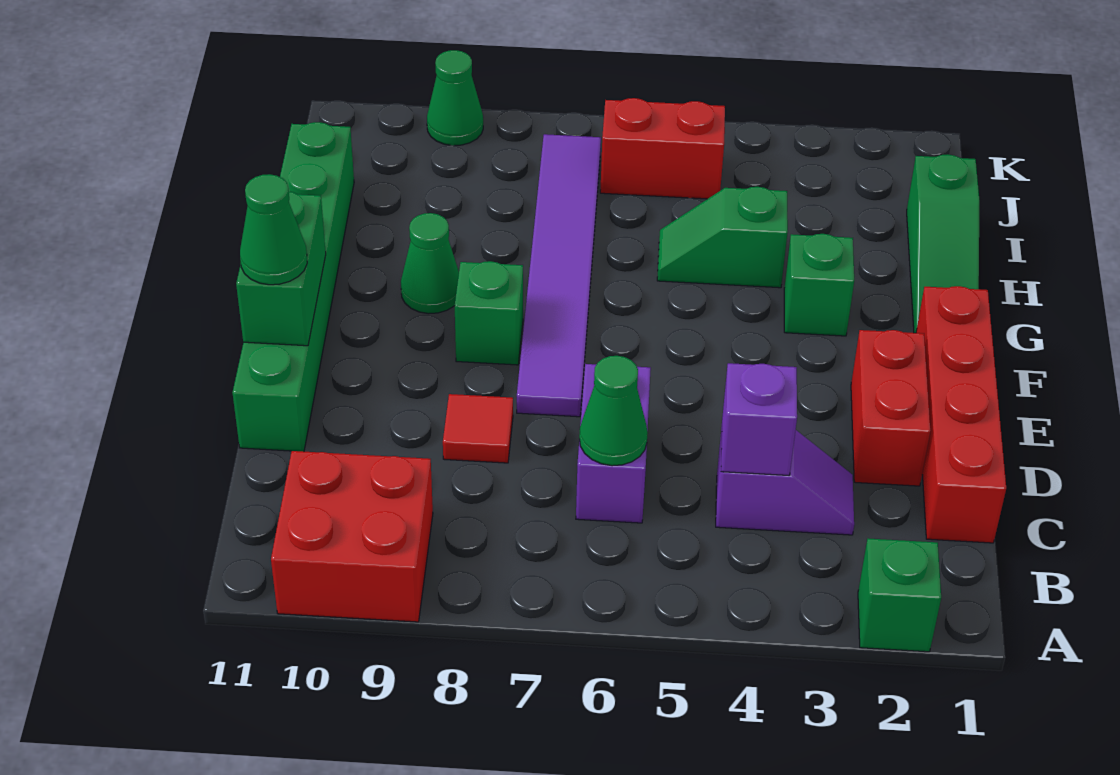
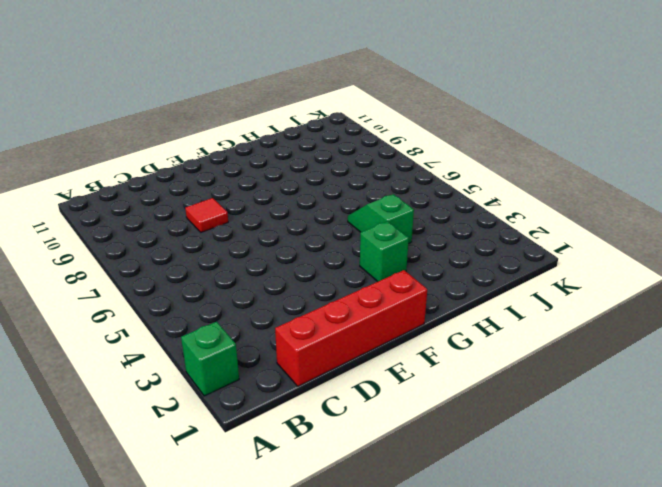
none -> red 2x2 brick [271,451,433,622]
none -> purple 1x2 slope [716,427,854,535]
none -> purple 1x2 brick [576,364,651,523]

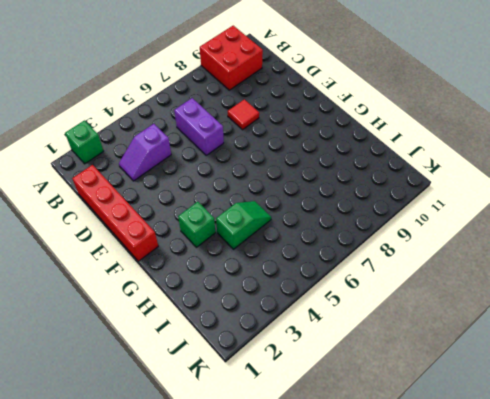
none -> red 1x2 brick [851,330,931,486]
none -> green 1x6 brick [232,122,354,452]
none -> purple 1x6 tile [517,134,601,417]

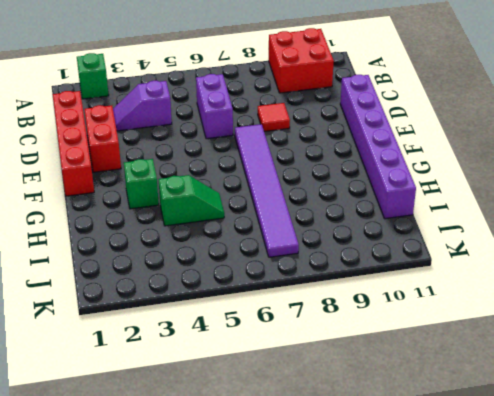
purple 1x6 brick [340,75,416,219] -> green 1x6 brick [232,122,354,452]
none -> green 1x1 brick [455,261,523,365]
none -> green 1x3 slope [907,154,979,333]
none -> green 1x1 cone [401,213,459,314]

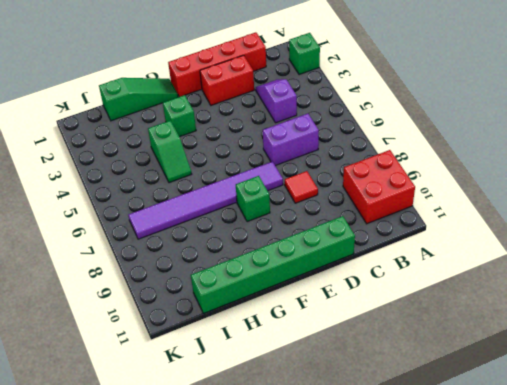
none -> green 1x1 cone [401,213,459,314]
none -> red 1x2 brick [600,98,725,199]
none -> green 1x1 cone [427,50,483,146]

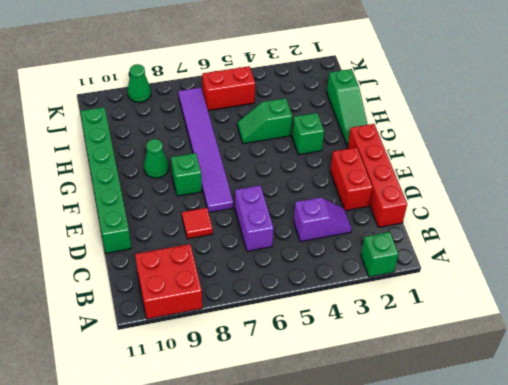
none -> purple 1x1 brick [721,363,797,475]
none -> green 1x1 cone [579,356,648,466]
none -> green 1x2 brick [236,192,326,346]

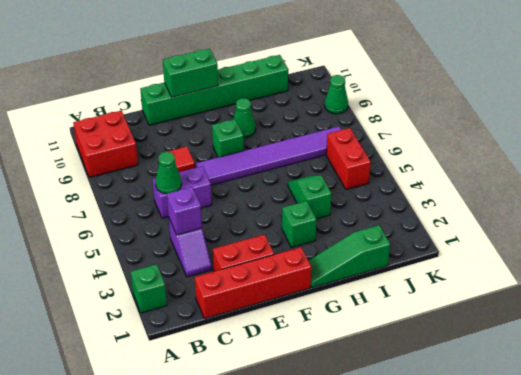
none -> green 1x1 cone [240,174,307,285]

